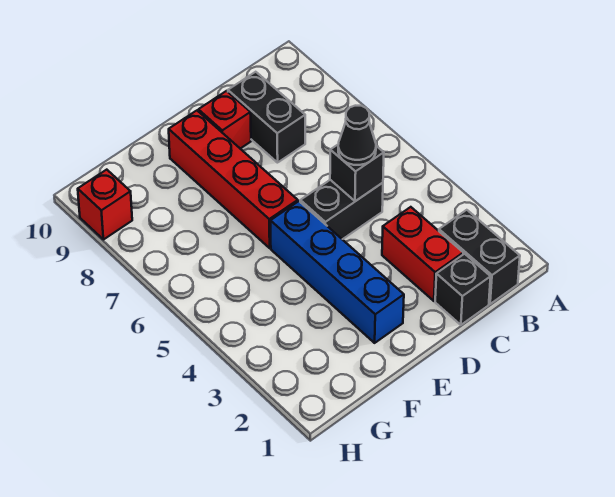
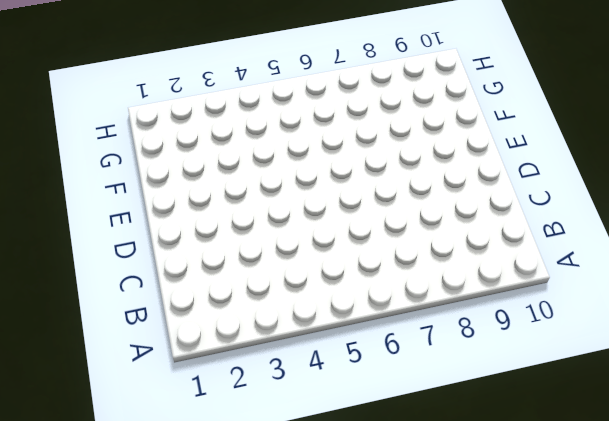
none -> black 1x2 brick [439,210,520,304]
none -> black 1x1 brick [435,254,491,325]

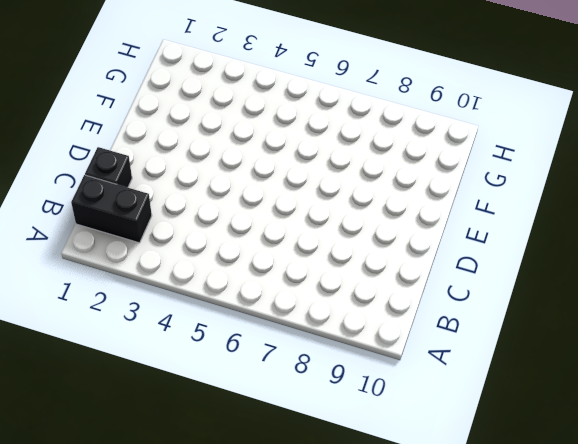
none -> red 1x2 brick [382,207,463,301]
none -> black 1x2 brick [300,180,383,239]

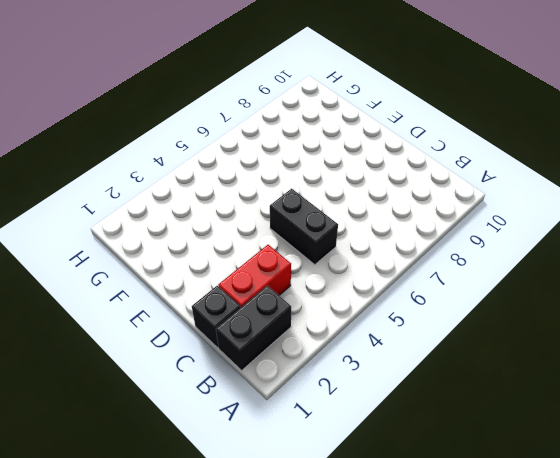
none -> black 1x2 brick [228,72,305,163]
none -> red 1x1 brick [198,91,251,149]

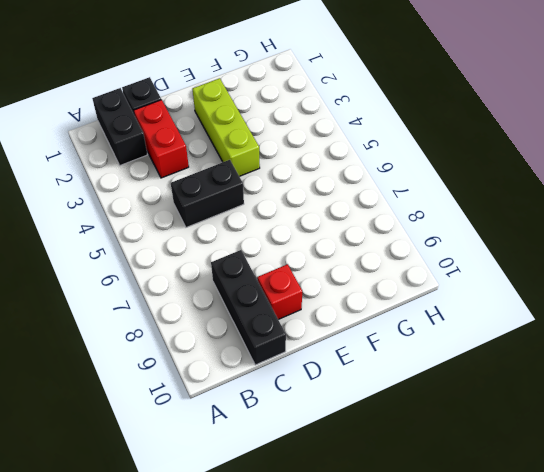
black 1x3 brick [211,250,286,365] -> black 1x2 brick [228,72,305,163]
lime 1x3 brick [193,78,260,176] -> blue 1x4 brick [271,201,404,343]
none -> red 1x4 brick [169,111,298,248]
none -> red 1x1 brick [78,170,132,240]

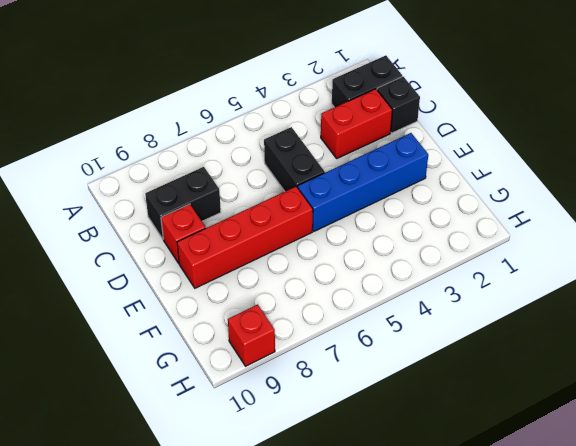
none -> black 1x1 brick [330,145,384,201]
none -> black 1x1 cone [338,106,376,165]

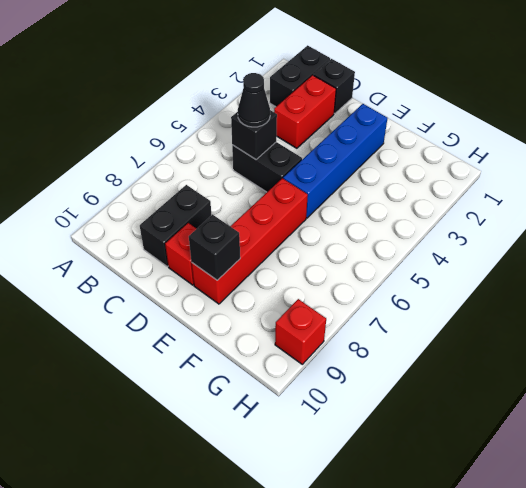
black 1x1 brick [189,215,240,280] -> none

